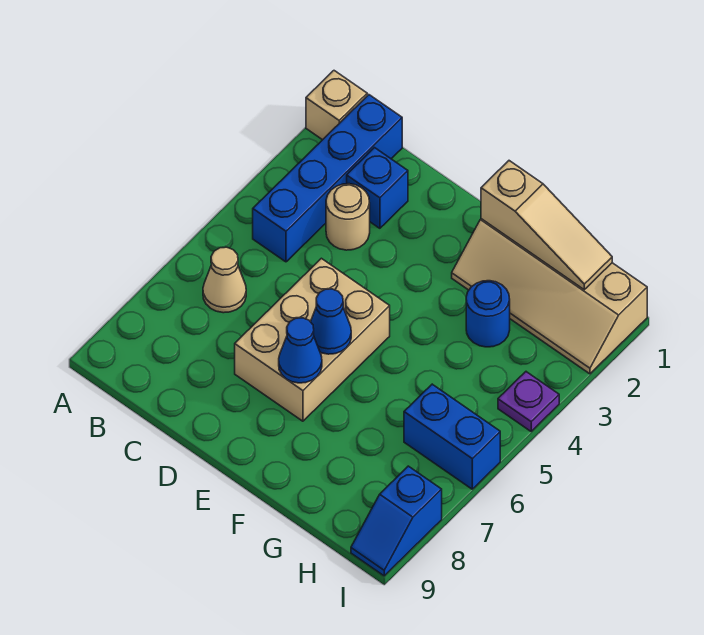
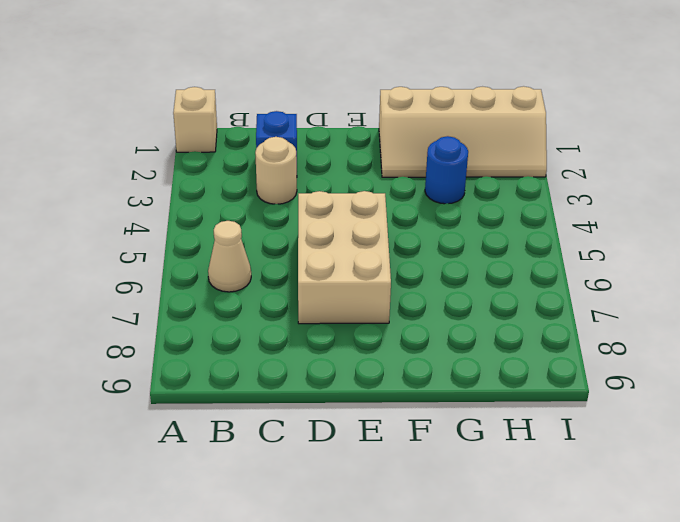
none -> blue 1x4 brick [253,95,402,262]
none -> blue 1x2 brick [404,384,500,489]
none -> purple 1x1 plate [498,372,559,431]

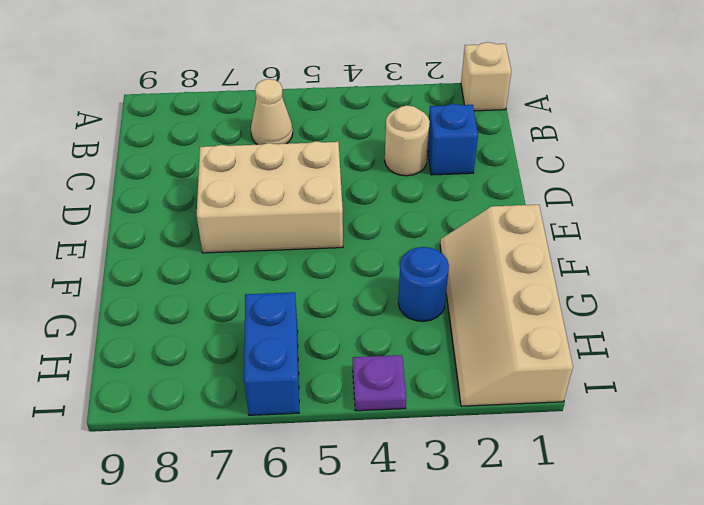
none -> blue 1x4 brick [253,95,402,262]
none -> blue 1x2 slope [351,466,442,576]
none -> blue 1x1 cone [311,289,351,354]

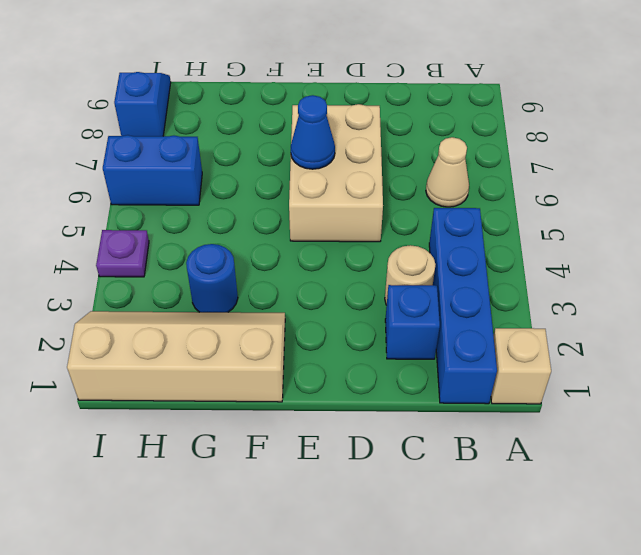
none -> blue 1x1 cone [279,318,322,383]
none -> tan 1x3 slope [481,161,612,290]

